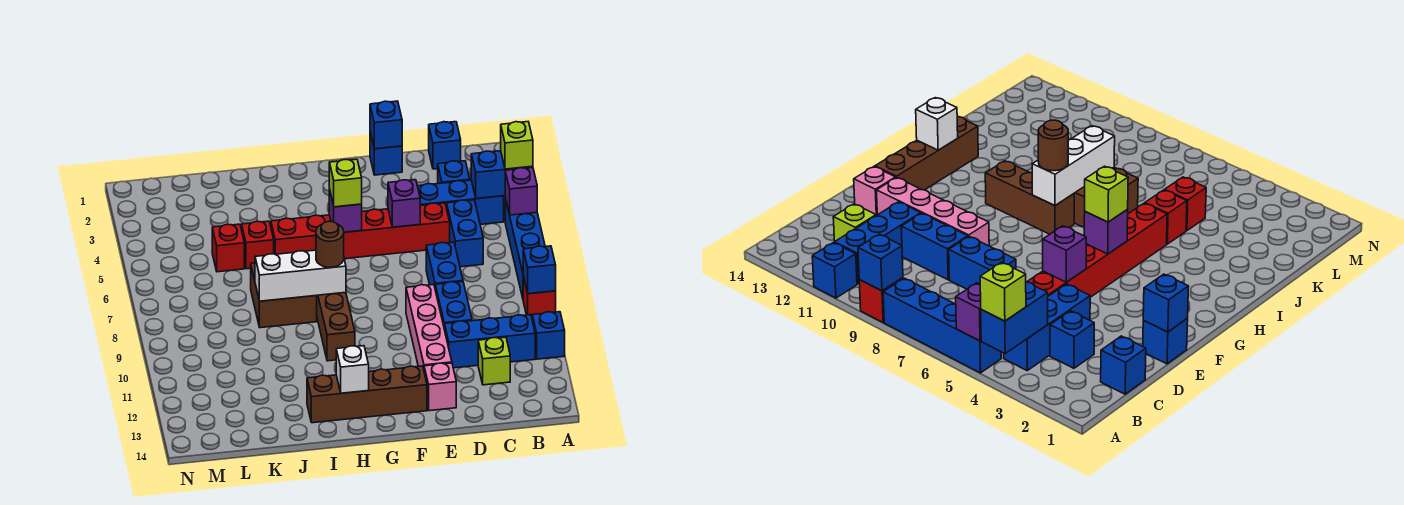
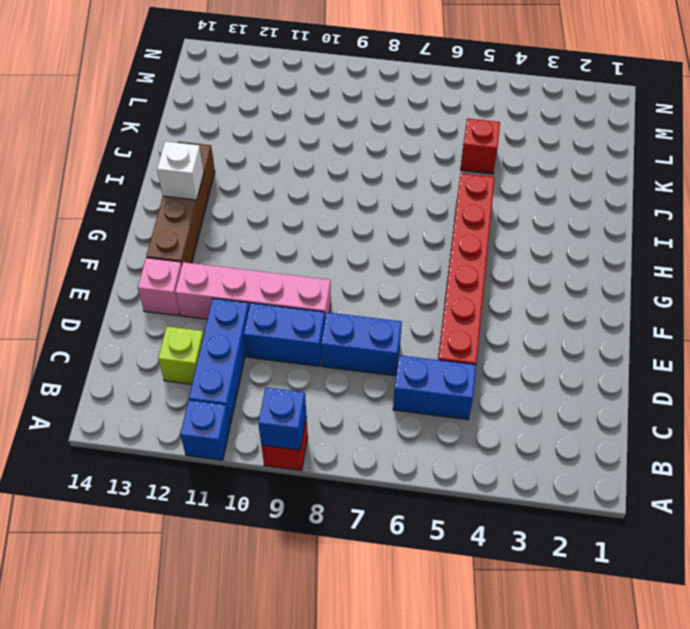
none -> blue 1x4 brick [505,198,545,298]
none -> blue 1x3 brick [418,180,504,225]
none -> blue 1x1 brick [429,122,461,169]
none -> blue 1x1 brick [438,161,470,184]

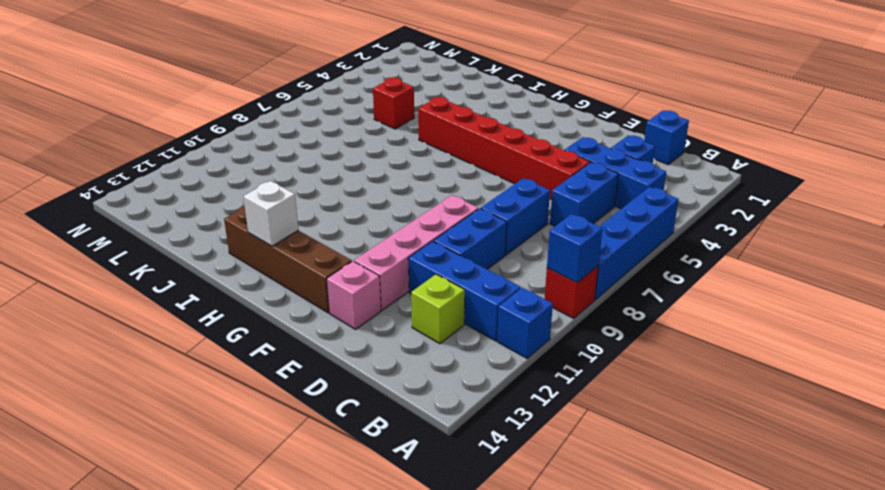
none -> blue 1x1 brick [370,133,402,175]
none -> brown 1x3 brick [317,292,355,361]
none -> brown 2x2 brick [251,263,317,328]
none -> red 1x1 brick [242,221,274,269]

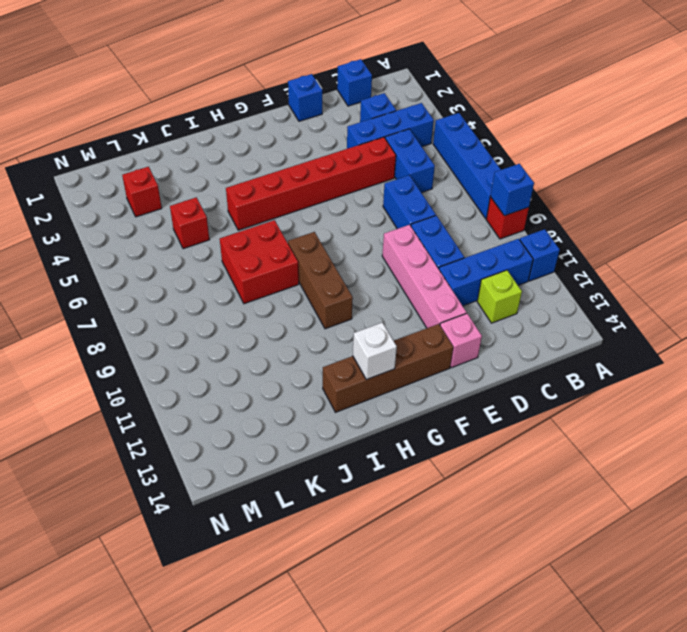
red 2x2 brick [220,220,299,304] -> brown 2x2 brick [251,263,317,328]
red 1x1 brick [122,167,162,217] -> red 1x1 brick moved to [242,221,274,269]
none -> blue 1x2 brick [471,151,533,199]
none -> purple 1x1 brick [505,168,537,215]
none -> blue 1x1 brick [370,101,402,149]
none -> purple 1x1 brick [388,180,420,227]

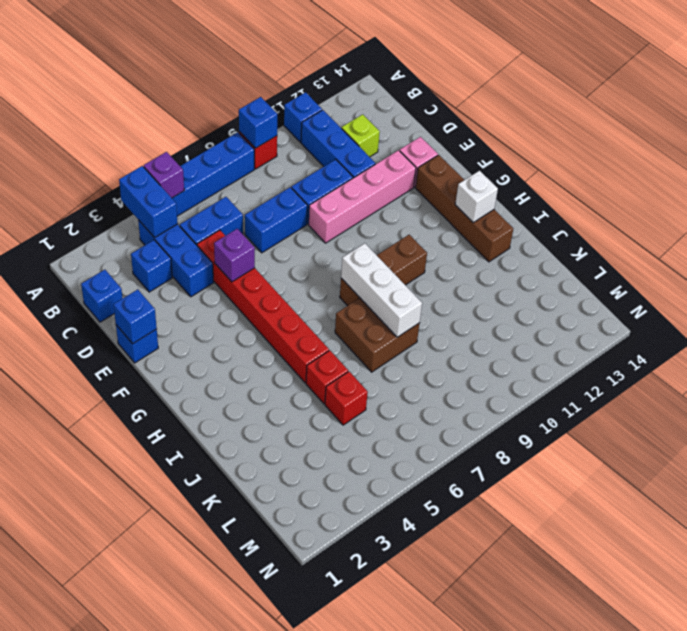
none -> purple 1x1 brick [329,189,362,232]
none -> lime 1x1 brick [501,122,533,169]
none -> lime 1x1 brick [329,159,362,207]
none -> brown 1x1 round brick [316,221,344,267]

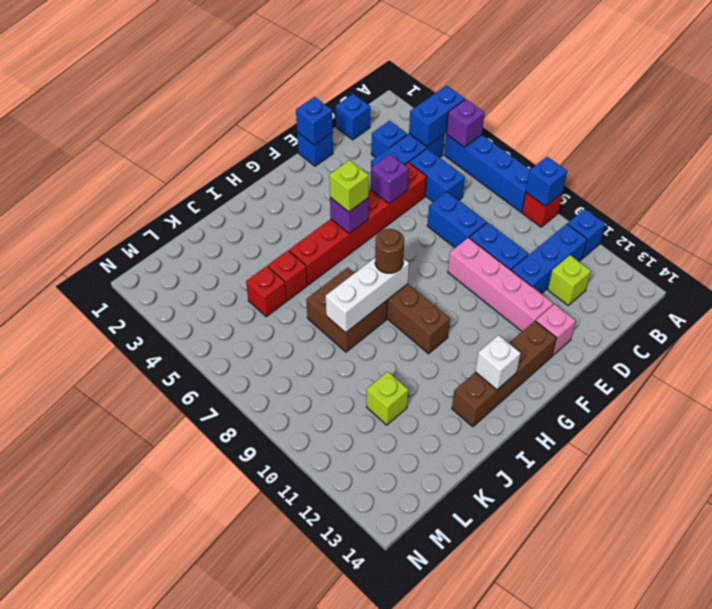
lime 1x1 brick [367,372,408,425] -> lime 1x1 brick moved to [501,122,533,169]

